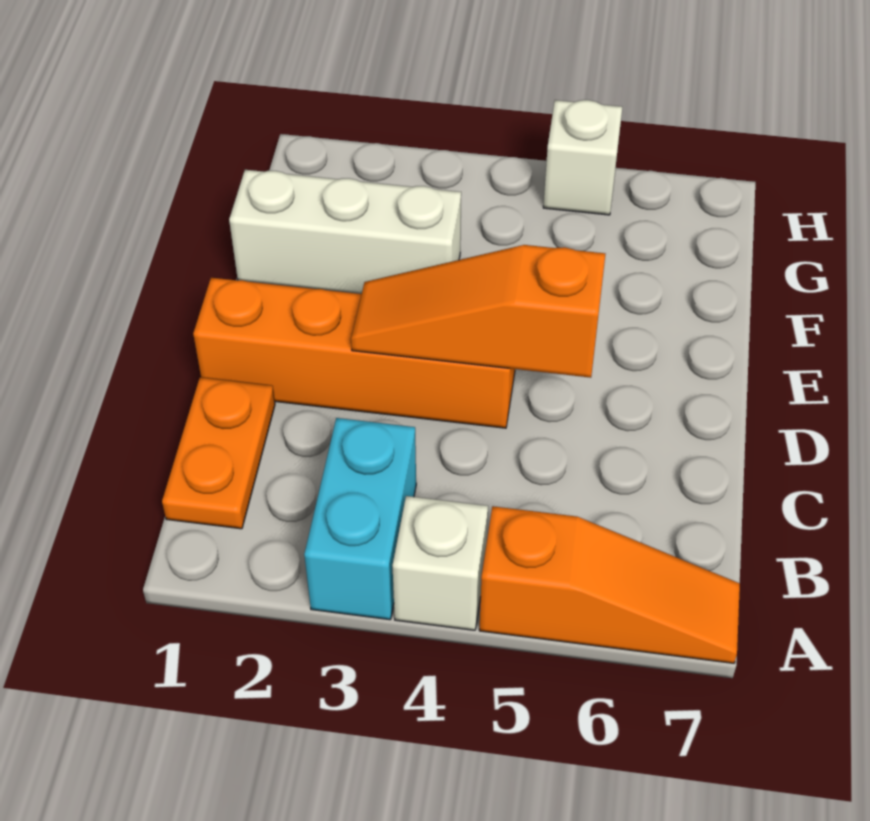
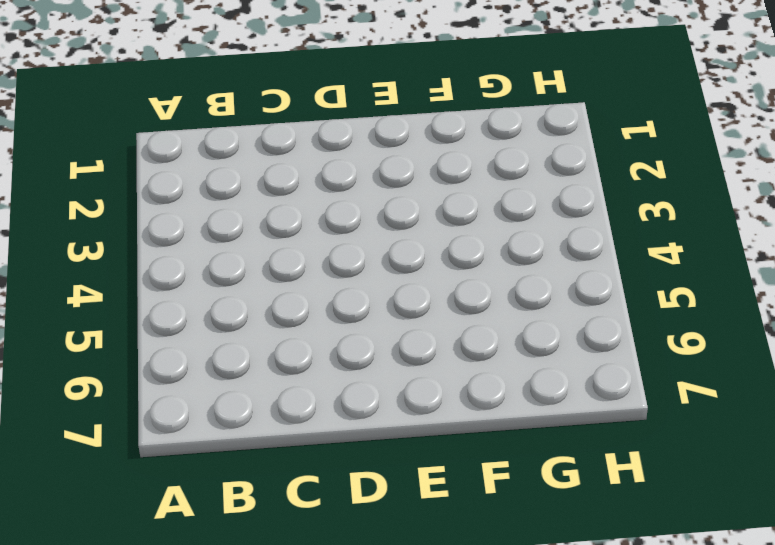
none -> cyan 1x2 brick [304,418,416,620]
none -> white 1x1 brick [392,496,488,630]

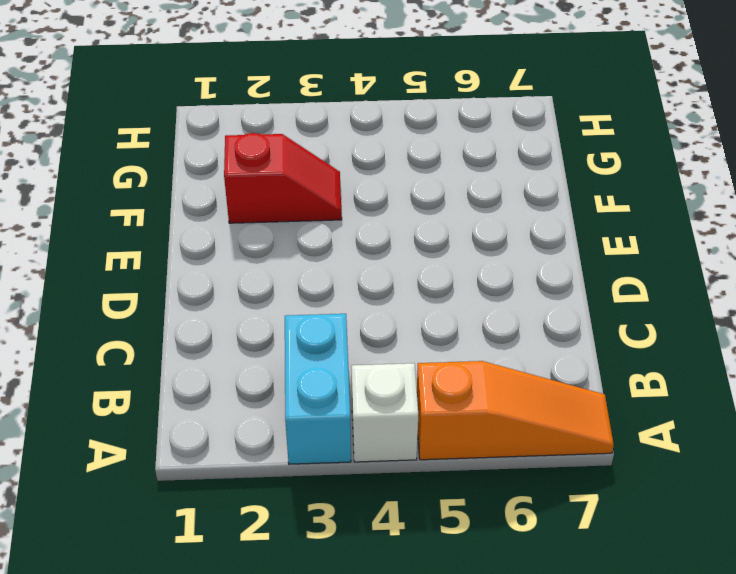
red 1x2 slope [224,133,342,223] -> white 1x3 brick [229,170,461,294]
none -> orange 1x2 plate [162,377,275,529]
none -> orange 1x4 brick [193,278,515,428]

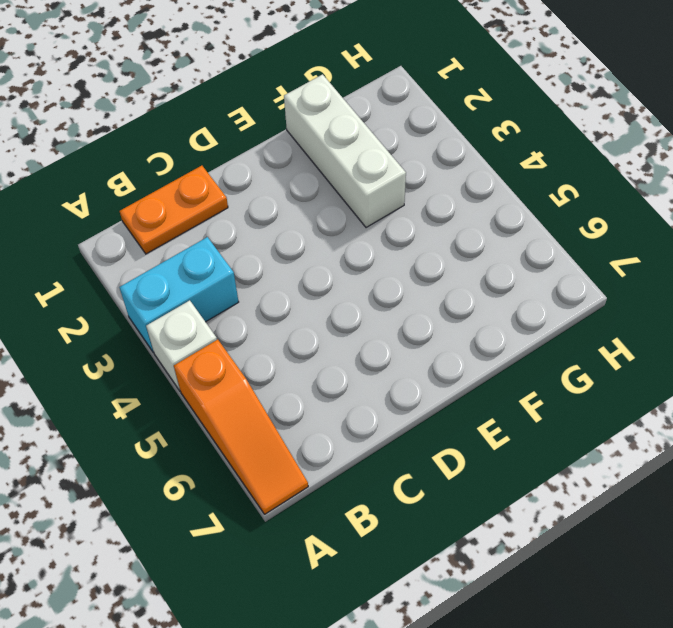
none -> orange 1x4 brick [193,278,515,428]
none -> white 1x1 brick [543,100,622,215]

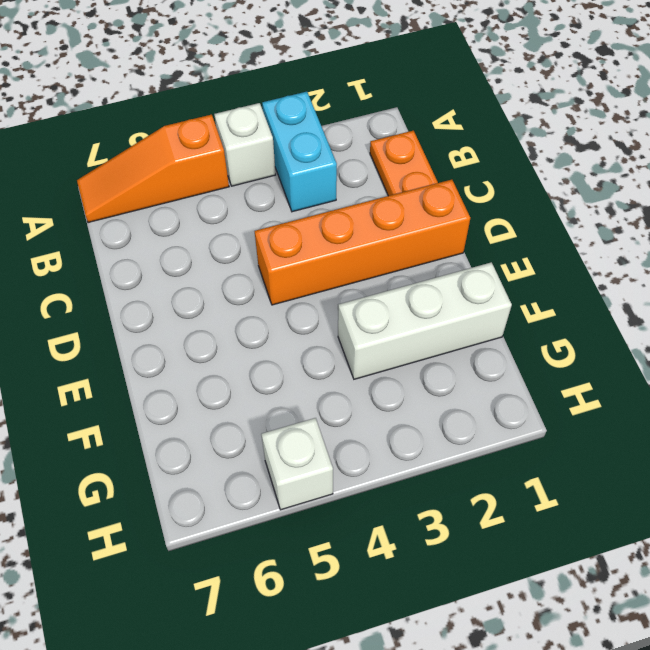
none -> orange 1x3 slope [351,245,605,378]

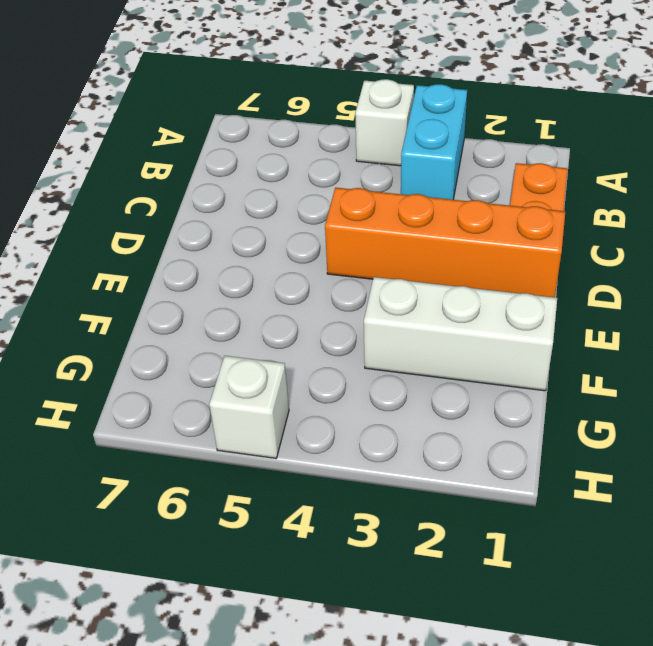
none -> orange 1x3 slope [479,506,740,663]
none -> orange 1x3 slope [351,245,605,378]

